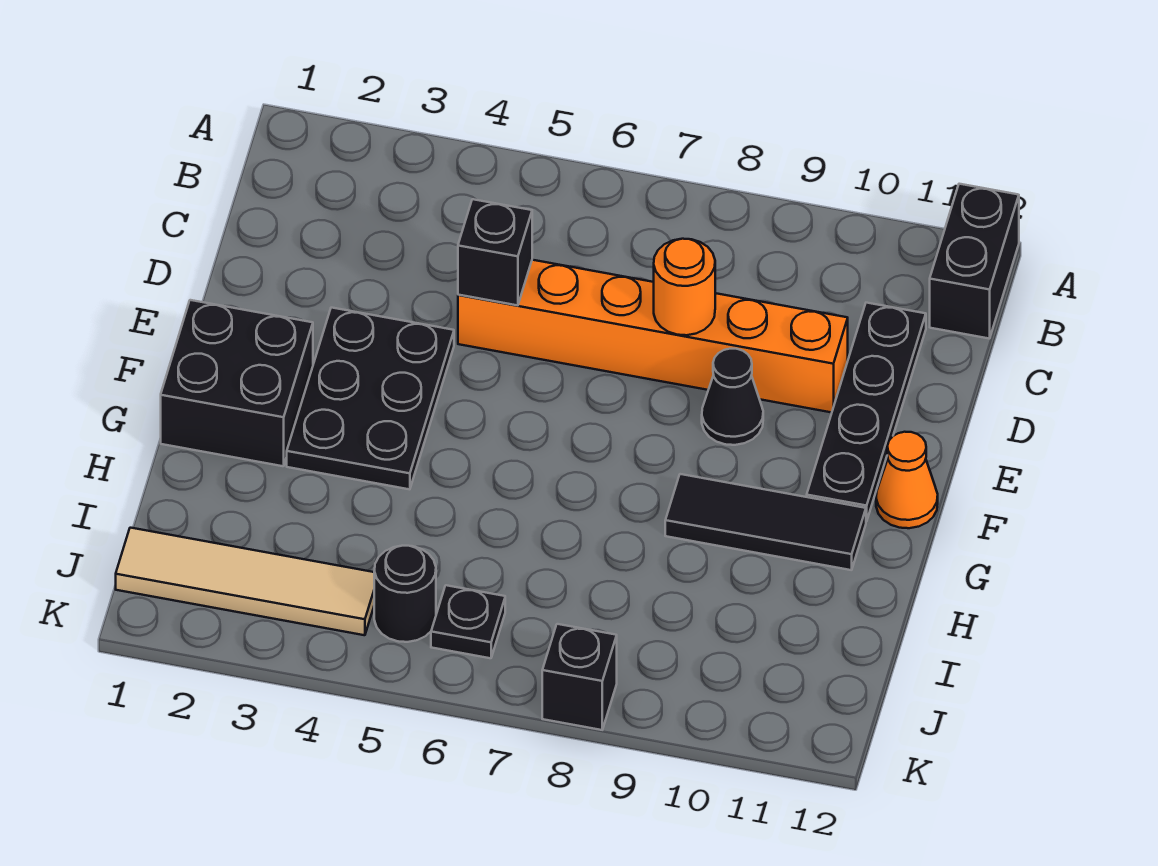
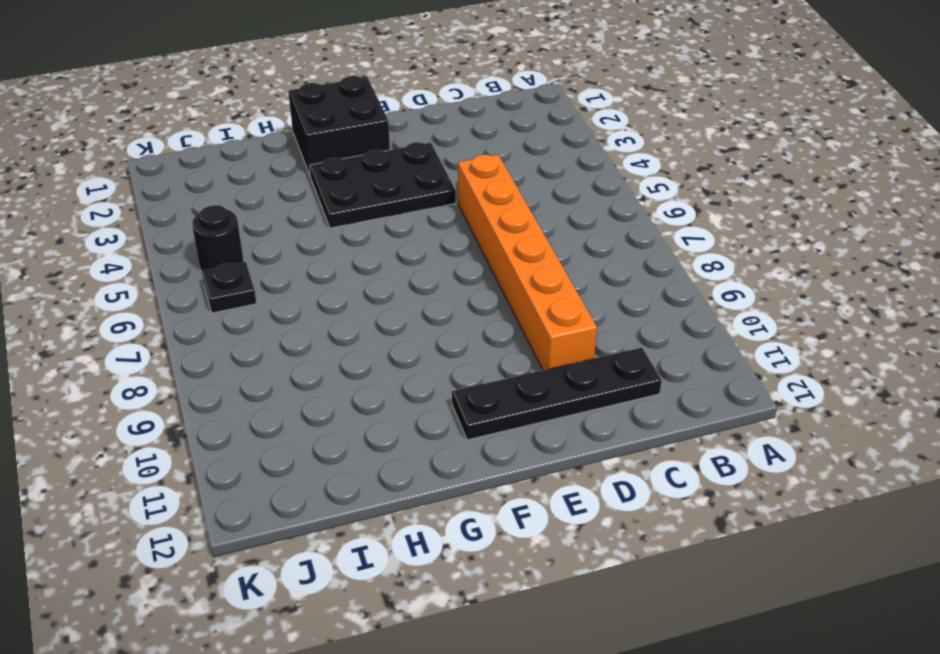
none -> black 1x2 brick [930,184,1019,339]
none -> black 1x1 cone [702,349,763,445]
none -> orange 1x1 cone [876,432,938,528]

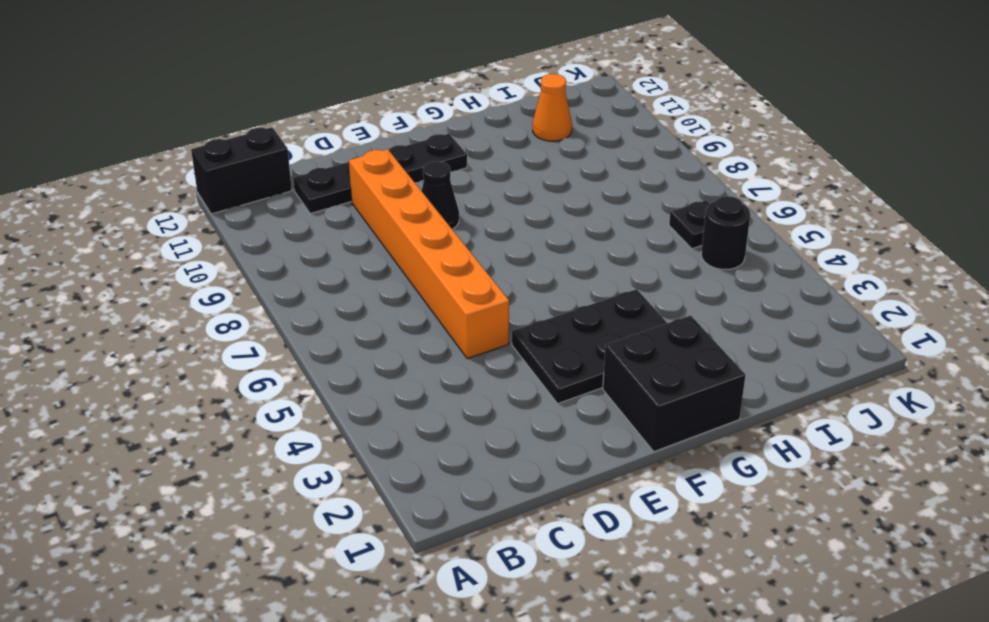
orange 1x1 cone [533,74,572,141] -> orange 1x1 cone moved to [876,432,938,528]
none -> black 1x3 tile [665,474,866,570]
none -> tan 1x4 tile [116,528,374,635]
none -> black 1x1 brick [542,624,617,730]

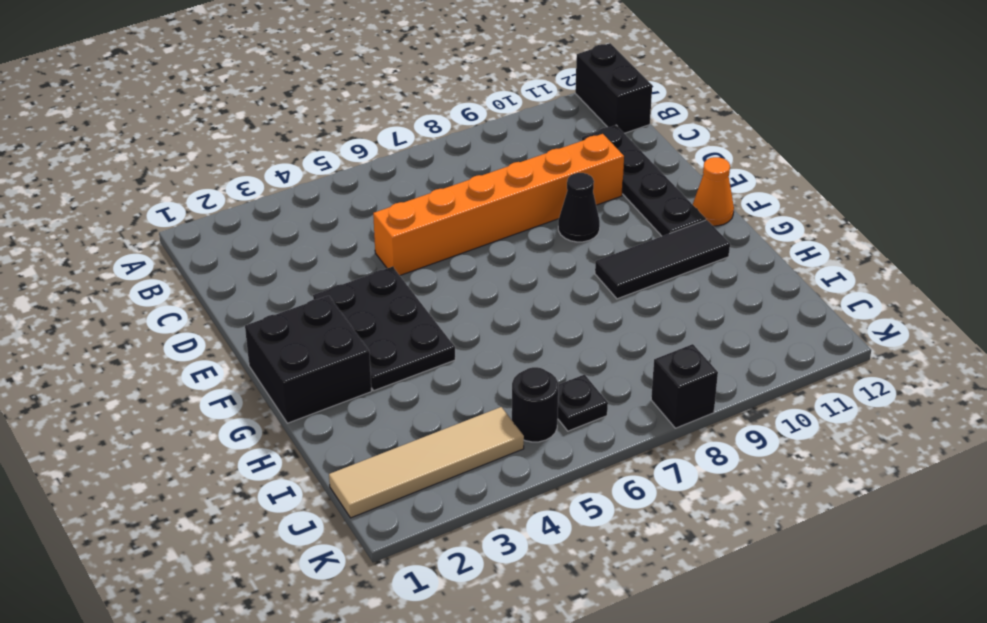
none -> black 1x1 brick [458,199,532,305]
none -> orange 1x1 round brick [654,239,715,335]

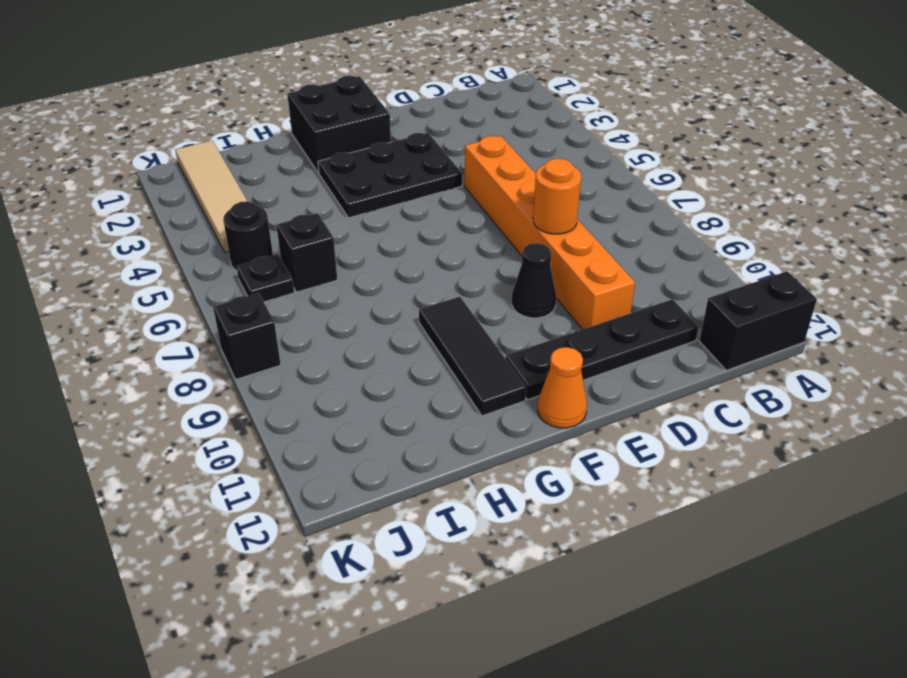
black 1x1 brick [276,213,337,292] -> black 1x1 brick moved to [458,199,532,305]

